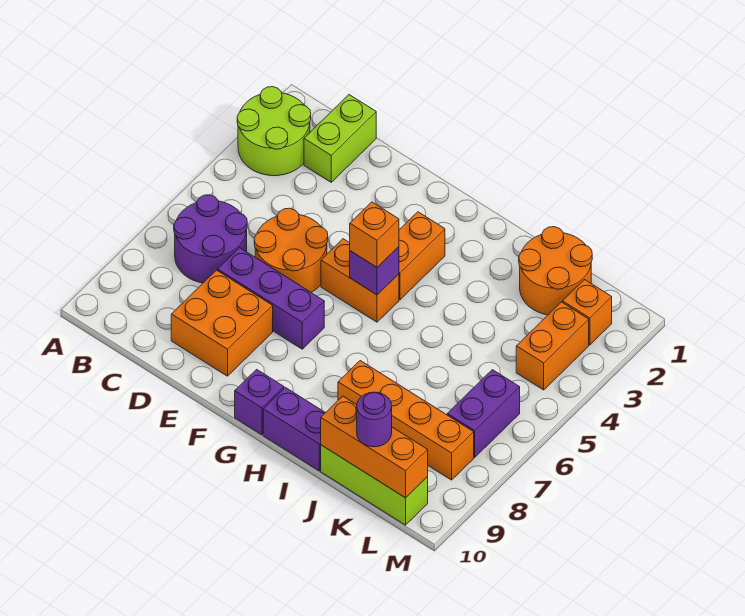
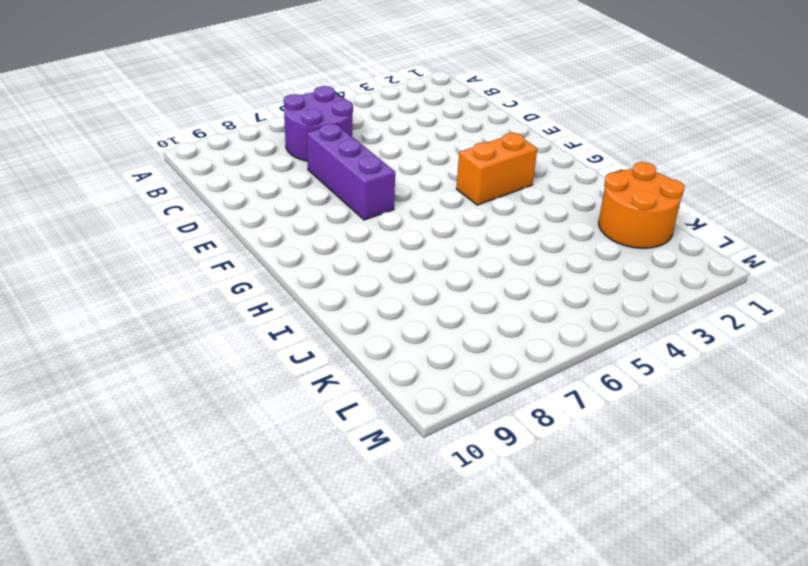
none -> lime 2x2 round brick [237,87,311,176]
none -> lime 1x2 brick [304,95,376,182]
none -> orange 2x2 round brick [254,208,328,292]

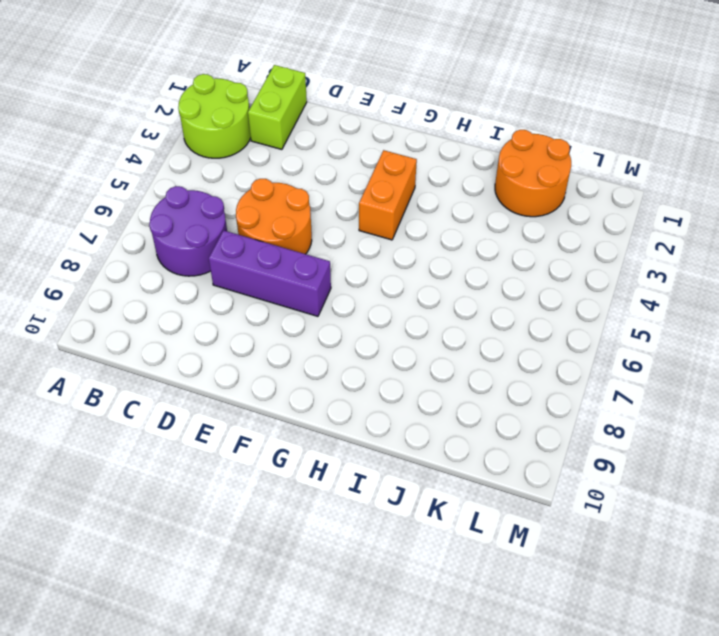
none -> orange 2x2 brick [171,270,273,376]
none -> orange 1x2 brick [321,239,399,322]
none -> purple 1x1 brick [235,369,284,435]

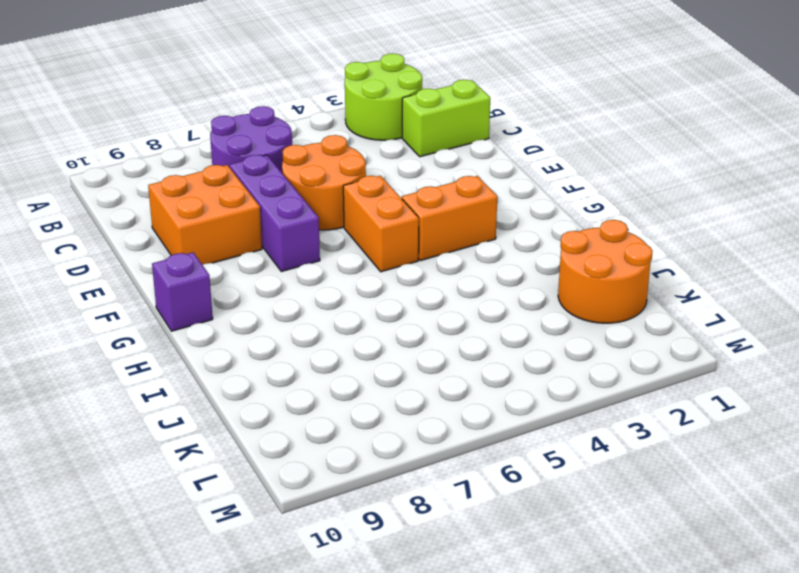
none -> purple 1x2 brick [263,387,325,471]
none -> orange 1x4 brick [338,361,474,480]
none -> lime 1x3 brick [321,445,428,525]

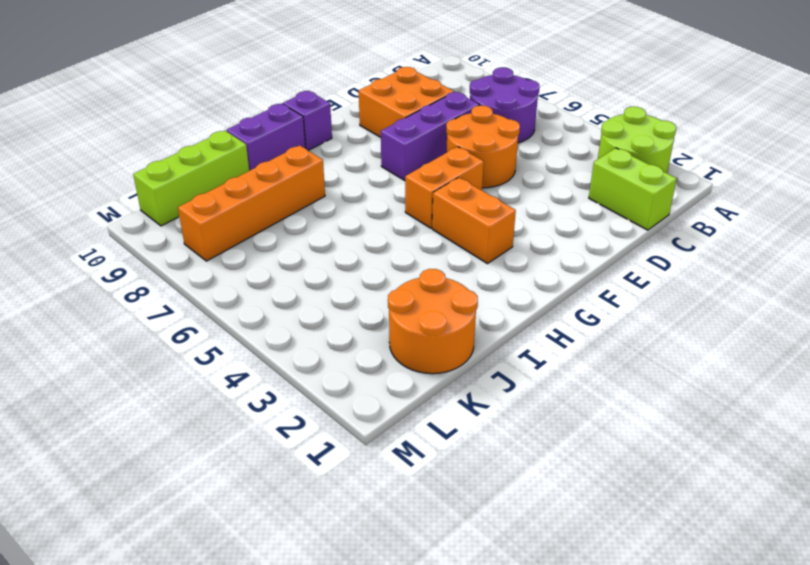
none -> orange 1x1 brick [563,280,612,345]
none -> orange 1x2 brick [516,302,589,390]
none -> purple 1x2 brick [447,370,520,457]

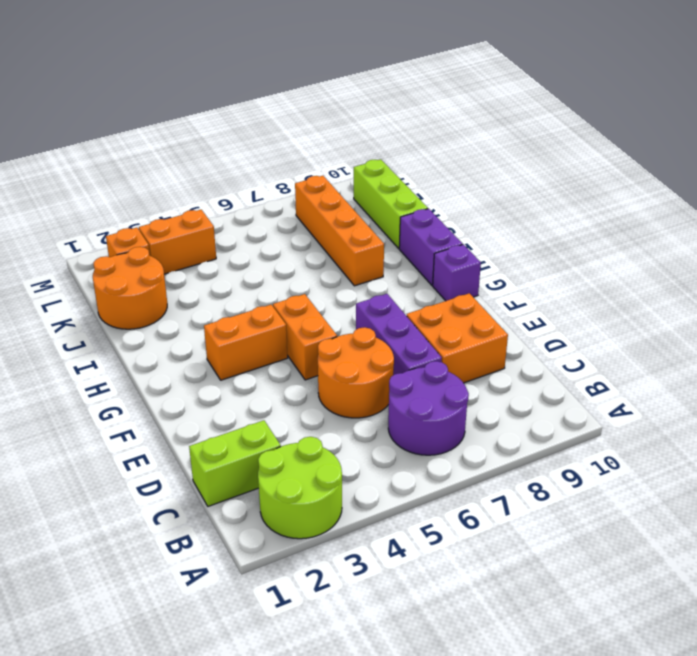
none -> purple 1x2 brick [447,370,520,457]
none -> purple 1x1 brick [350,247,399,295]
none -> orange 1x3 brick [321,396,428,498]

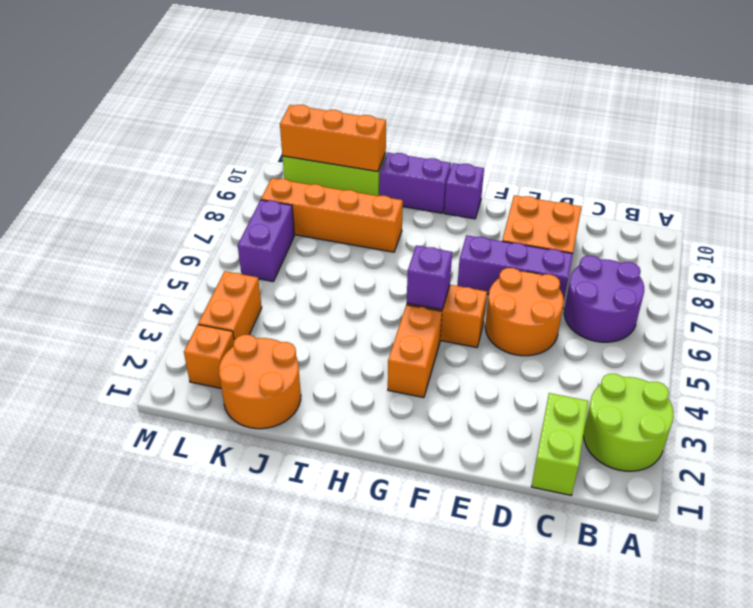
none -> orange 1x1 brick [350,202,399,267]
none -> purple 1x1 round brick [357,392,392,447]

